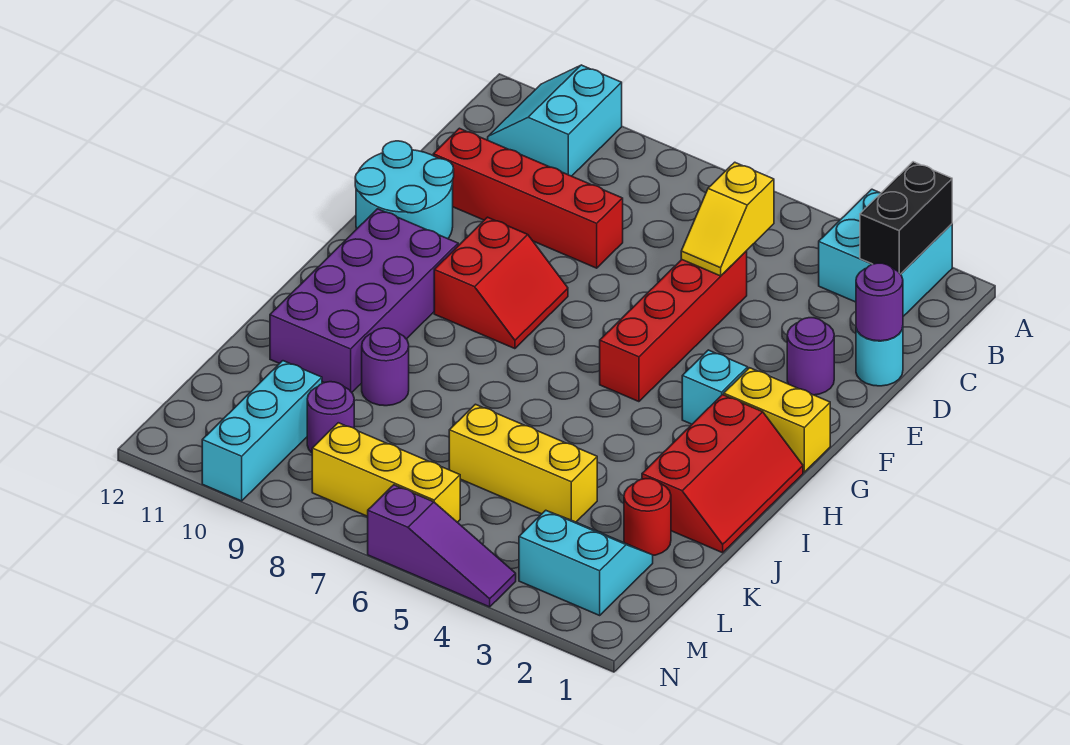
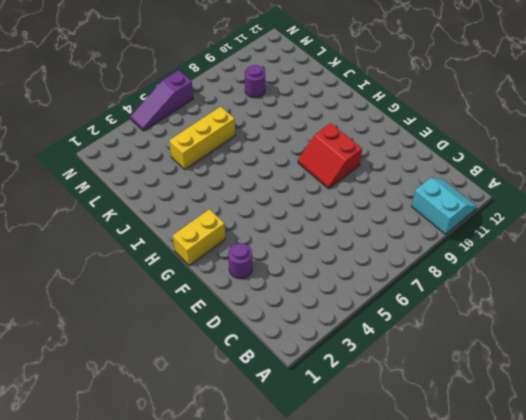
none -> cyan 2x2 brick [819,189,952,316]
none -> cyan 1x1 round brick [856,327,903,386]
none -> red 1x4 brick [600,251,747,402]

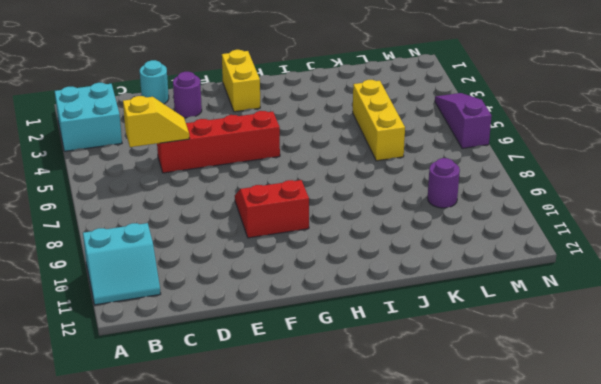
none -> red 1x4 brick [433,128,623,268]
none -> cyan 2x2 round brick [355,141,454,239]
none -> cyan 1x1 brick [682,350,748,424]

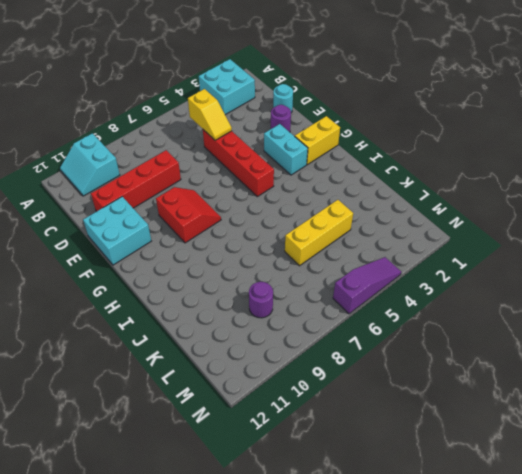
cyan 2x2 brick [83,197,151,265] -> cyan 2x2 round brick [355,141,454,239]
cyan 1x2 brick [264,124,308,175] -> cyan 1x1 brick [682,350,748,424]
none -> purple 2x4 brick [270,209,458,392]
none -> red 2x3 slope [642,395,803,553]
none -> purple 1x1 round brick [362,328,409,406]

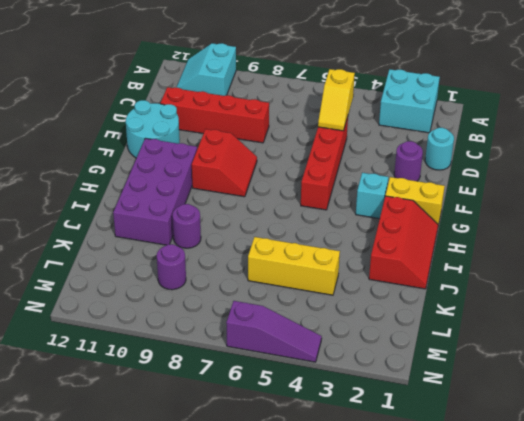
none -> red 1x1 round brick [624,479,671,555]
none -> cyan 2x2 slope [519,510,653,615]
none -> cyan 1x3 brick [202,361,322,501]

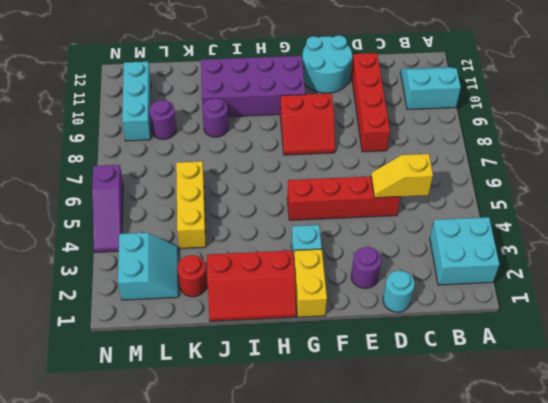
cyan 1x3 brick [122,62,151,141] -> cyan 1x3 brick turned to [202,361,322,501]
none -> yellow 1x3 brick [312,423,460,522]
none -> black 1x2 brick [860,162,952,274]
none -> purple 1x1 round brick [856,263,903,341]

